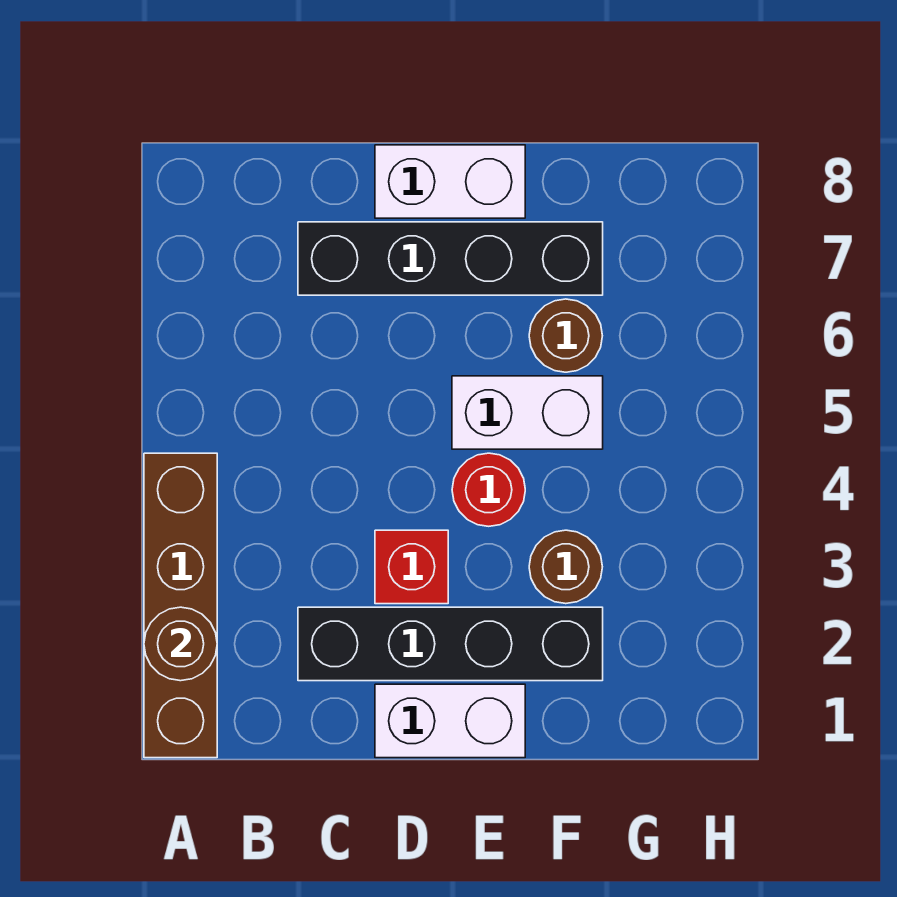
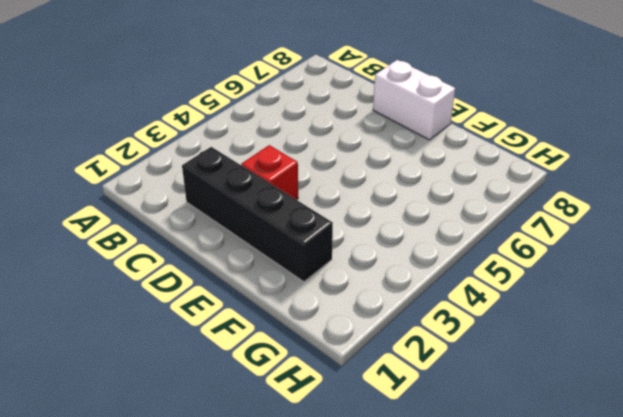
none -> brown 1x4 brick [144,453,217,758]
none -> black 1x4 brick [298,222,603,295]

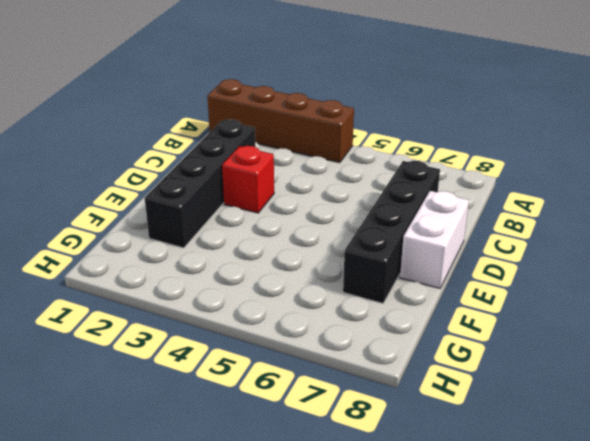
none -> white 1x2 brick [375,684,525,758]
none -> red 1x1 round brick [452,453,525,526]

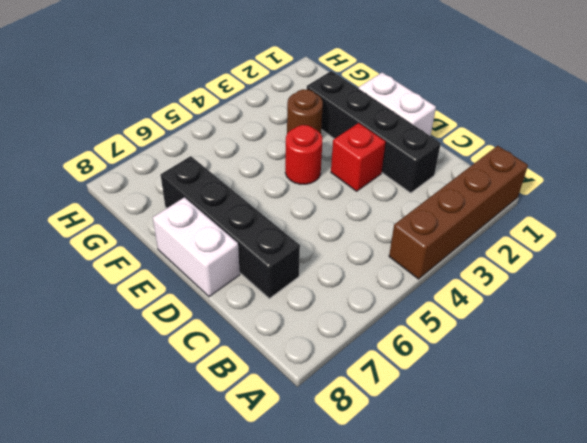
none -> white 1x2 brick [452,376,603,449]
none -> brown 1x1 round brick [529,299,602,372]

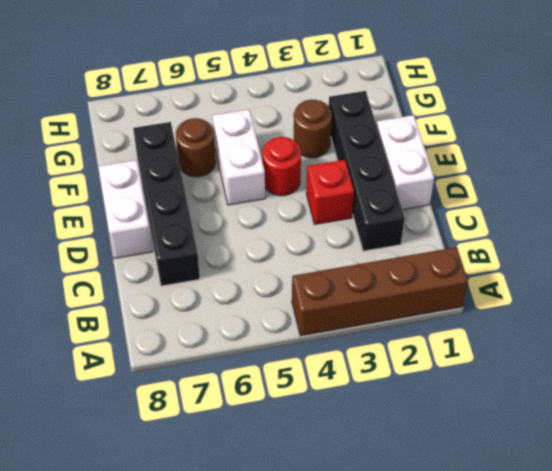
none -> brown 1x1 round brick [144,607,217,681]

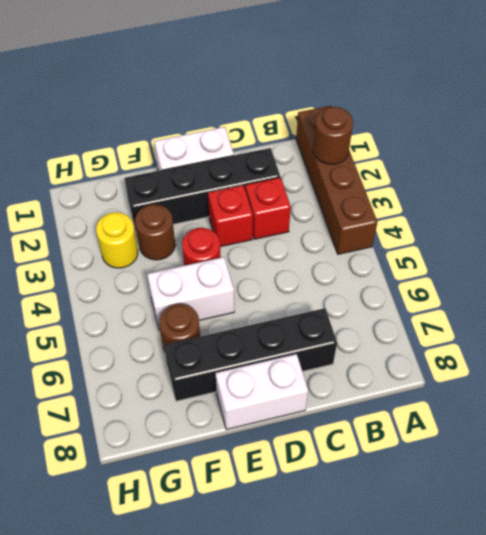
red 1x1 brick [245,177,291,239] -> none
yellow 1x1 round brick [96,212,138,268] -> none

